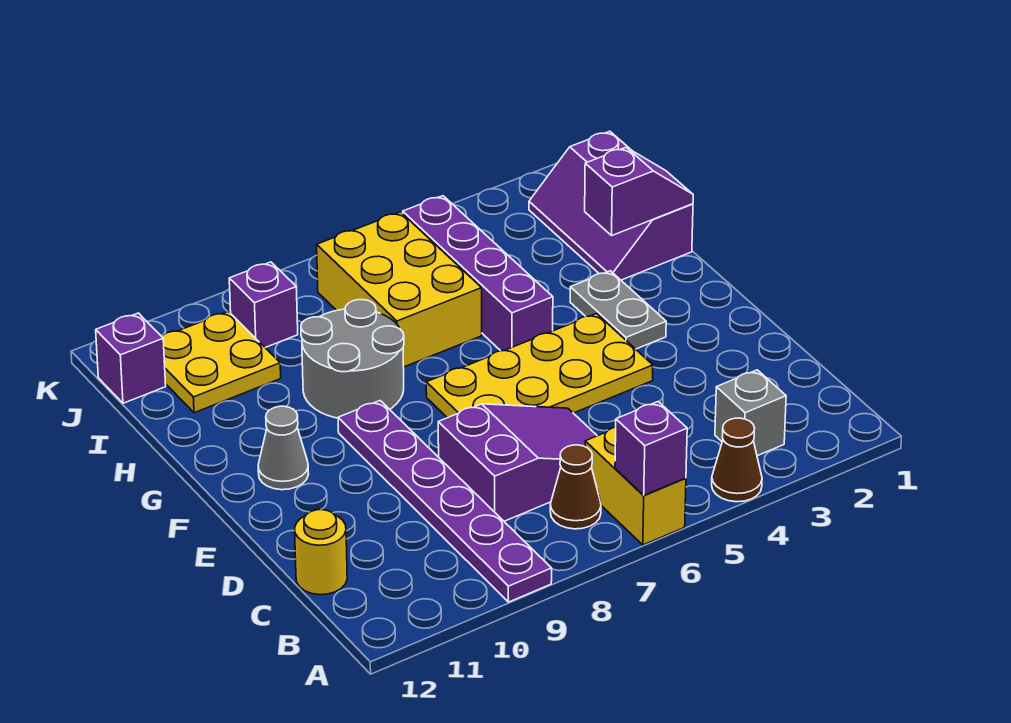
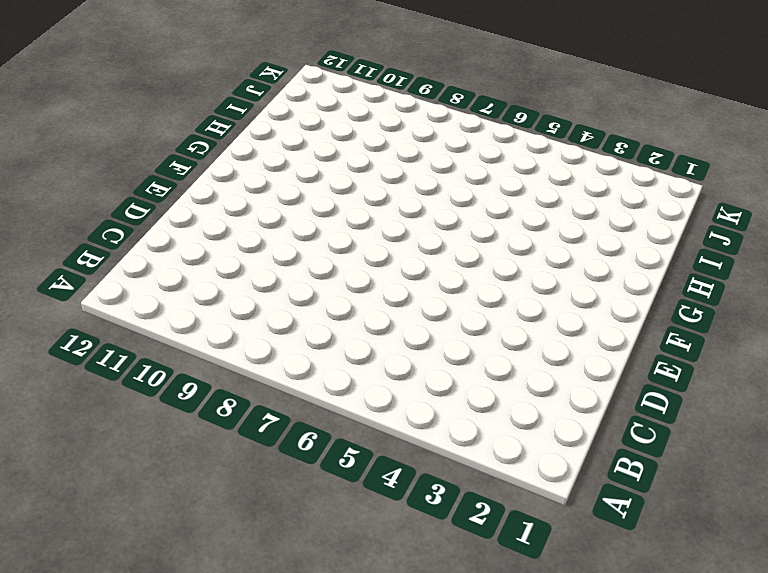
none -> brown 1x1 cone [712,418,762,502]
none -> yellow 1x2 brick [585,427,686,545]
none -> purple 1x6 plate [338,401,552,602]

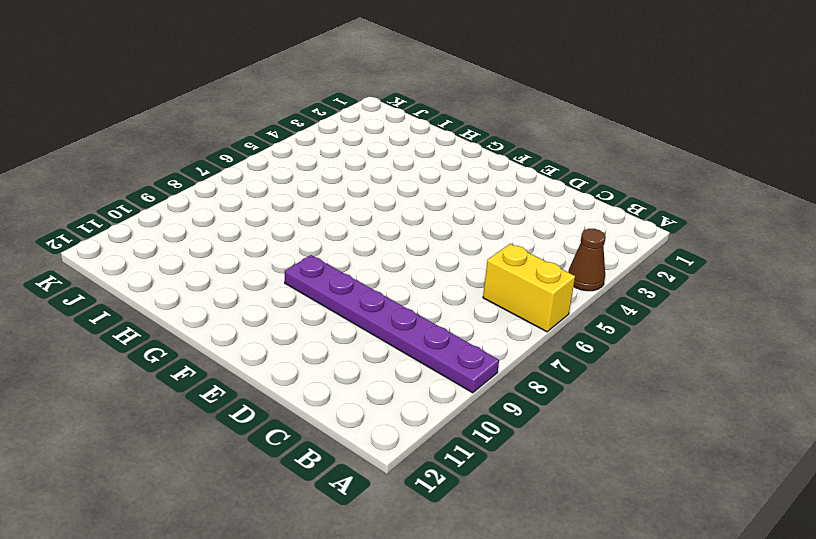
none -> grey 1x1 brick [715,370,786,456]
none -> brown 1x1 cone [550,445,601,529]
none -> purple 2x3 slope [438,404,597,521]

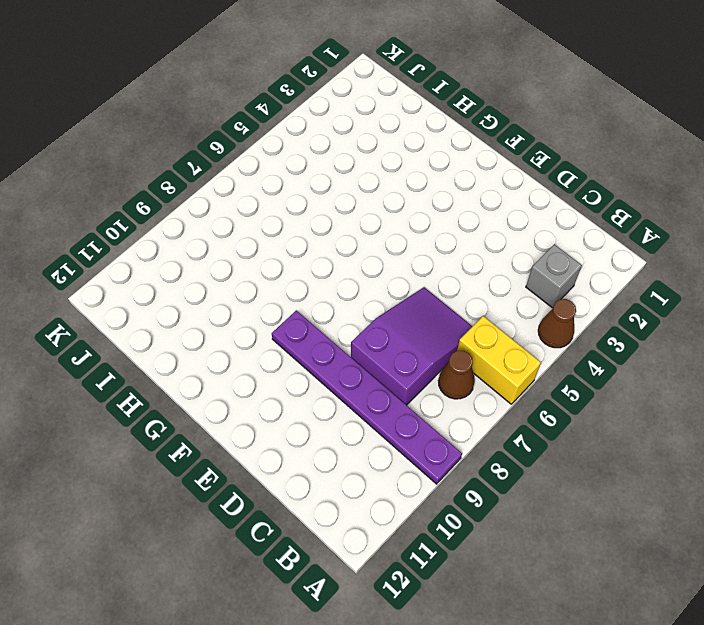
none -> yellow 1x1 round brick [295,510,347,595]
none -> yellow 2x4 plate [426,314,653,418]
none -> grey 1x2 plate [570,271,666,349]

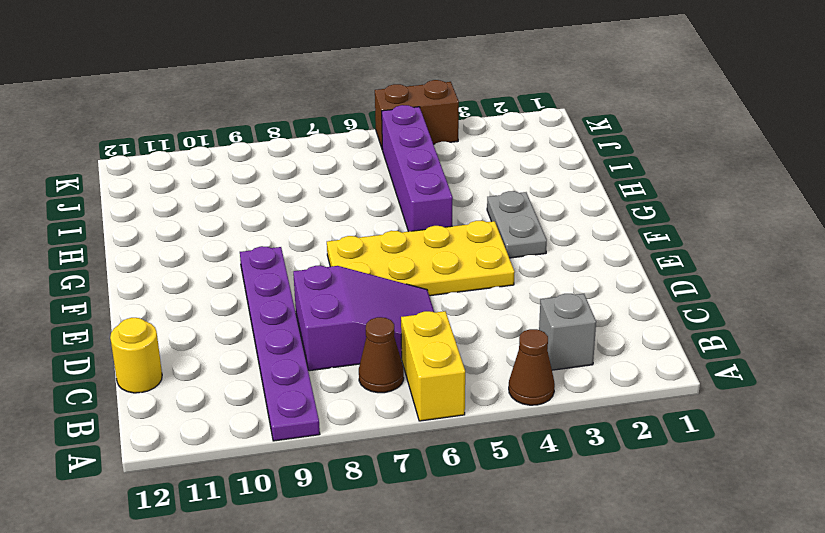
brown 1x2 brick [375,80,459,150] -> none
none -> grey 1x1 cone [258,406,309,490]
none -> grey 2x2 round brick [301,300,404,418]
none -> purple 2x3 slope [529,131,693,280]

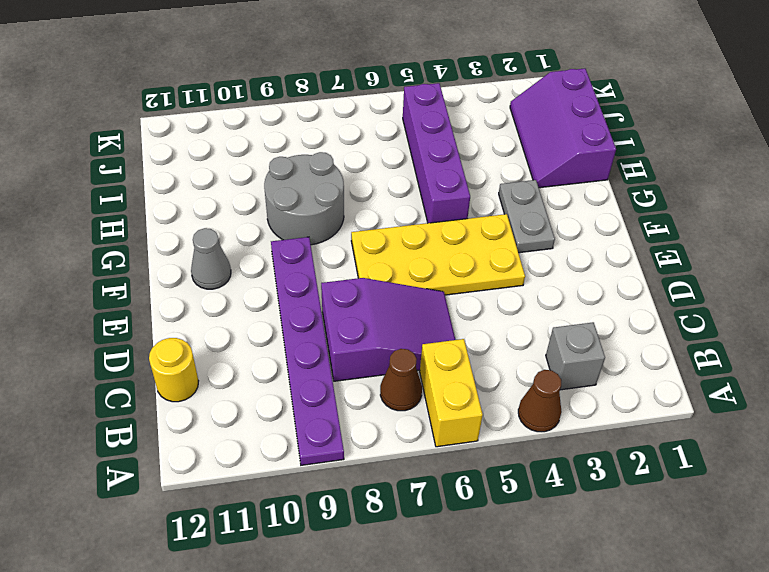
none -> yellow 2x3 brick [317,212,482,367]
none -> yellow 2x2 plate [162,311,281,413]
none -> purple 1x1 brick [229,262,298,347]

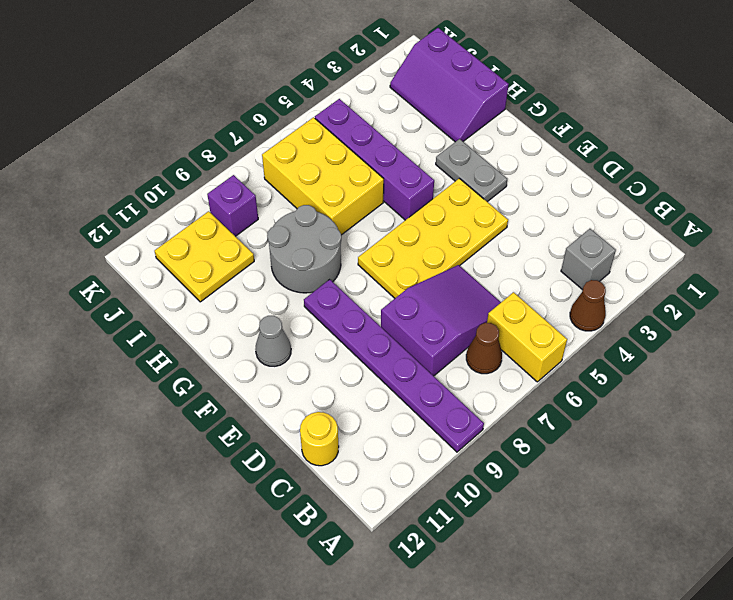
none -> purple 1x1 brick [96,313,166,403]
none -> purple 1x1 brick [615,402,687,495]
none -> purple 1x2 slope [585,147,693,235]

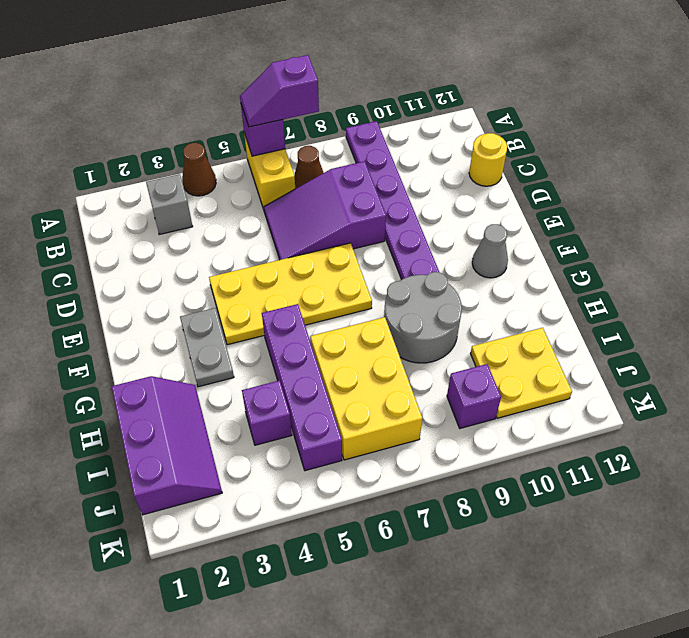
purple 1x2 slope [240,55,319,127] -> purple 1x2 slope moved to [585,147,693,235]
purple 1x1 brick [242,380,292,445] -> purple 1x1 brick moved to [96,313,166,403]

